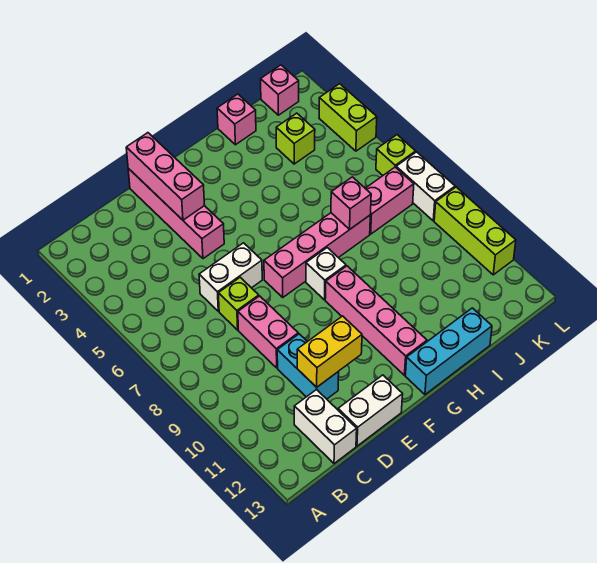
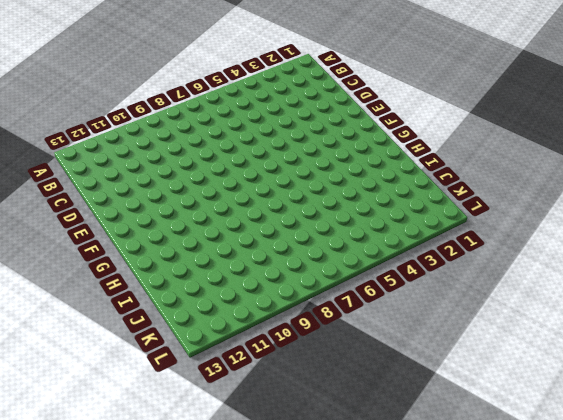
none -> white 1x2 brick [294,389,357,464]
none -> white 1x2 brick [199,243,262,311]
none -> lime 1x1 brick [218,277,259,330]

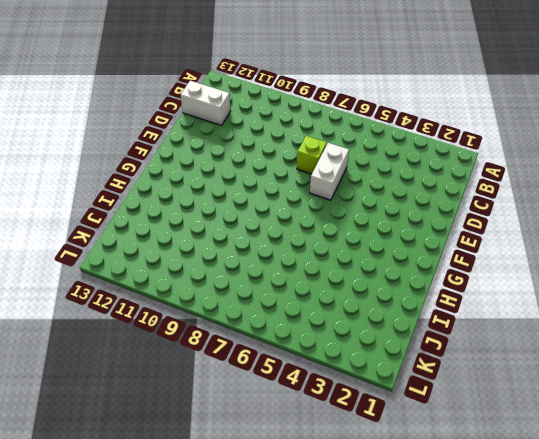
none -> pink 1x2 brick [238,296,298,368]
none -> cyan 1x2 brick [277,334,339,399]
none -> white 1x2 brick [338,375,403,446]

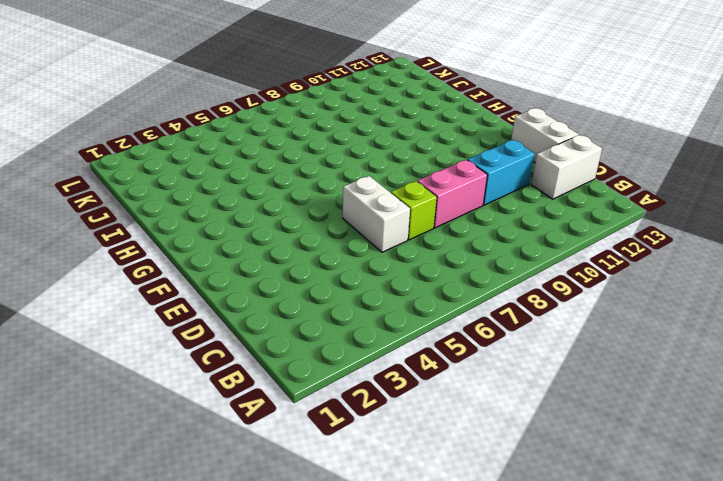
none -> pink 1x4 brick [128,168,224,259]
none -> pink 1x4 brick [264,213,370,297]
none -> white 1x1 brick [306,248,346,300]

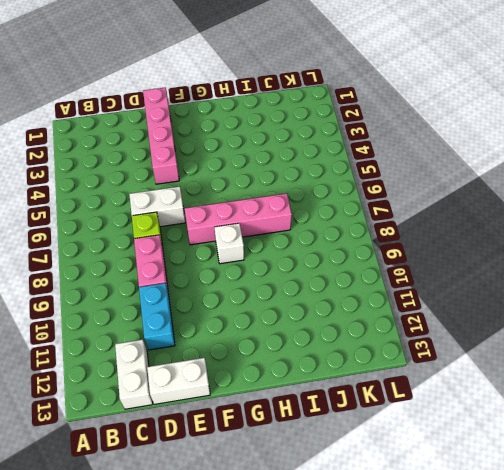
none -> pink 1x4 brick [325,266,427,375]
none -> cyan 1x3 brick [405,308,492,394]
none -> pink 1x1 brick [217,94,256,145]

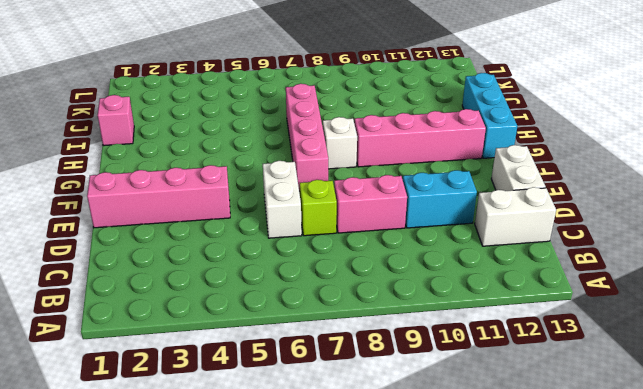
none -> lime 1x1 brick [276,113,315,164]
none -> pink 1x2 brick [365,167,414,234]
none -> pink 1x1 brick [261,65,299,115]

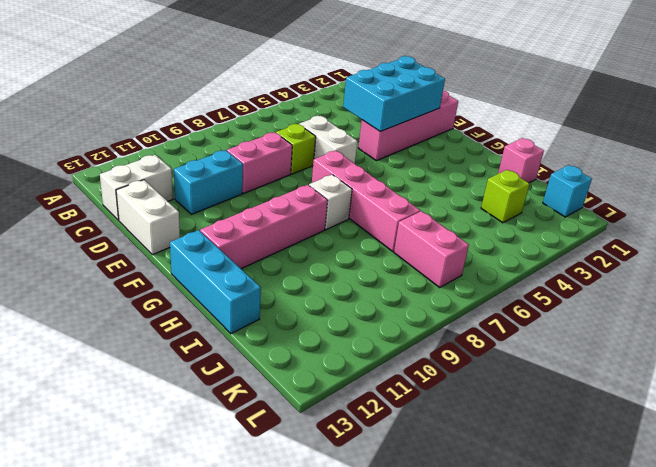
cyan 2x3 brick [343,56,445,132] -> pink 1x3 brick [126,133,205,220]
cyan 1x1 brick [543,165,592,217] -> pink 1x1 brick [261,65,299,115]
none -> lime 1x2 brick [319,84,377,151]
none -> lime 1x1 brick [376,135,416,175]
none -> white 1x2 brick [396,152,455,221]

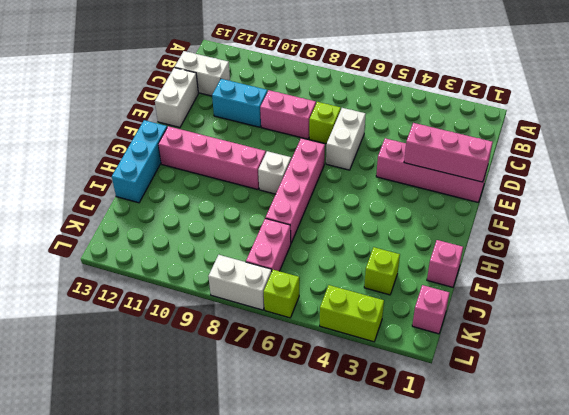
none -> lime 1x3 brick [434,187,516,275]
none -> yellow 1x2 brick [297,316,362,387]
none -> pink 1x1 brick [331,177,371,229]

